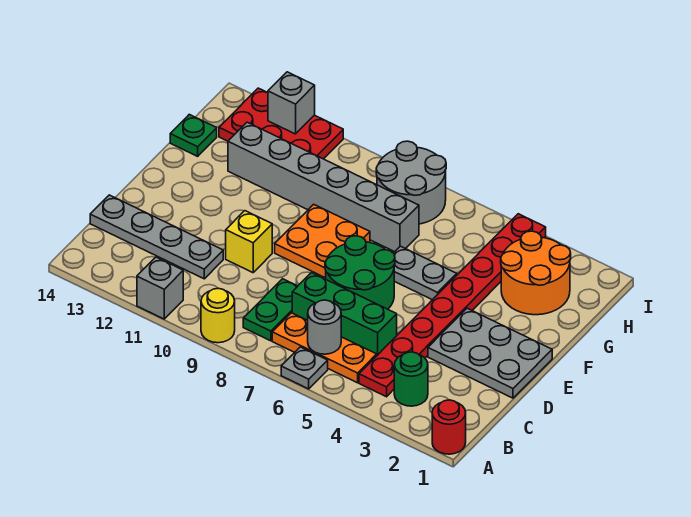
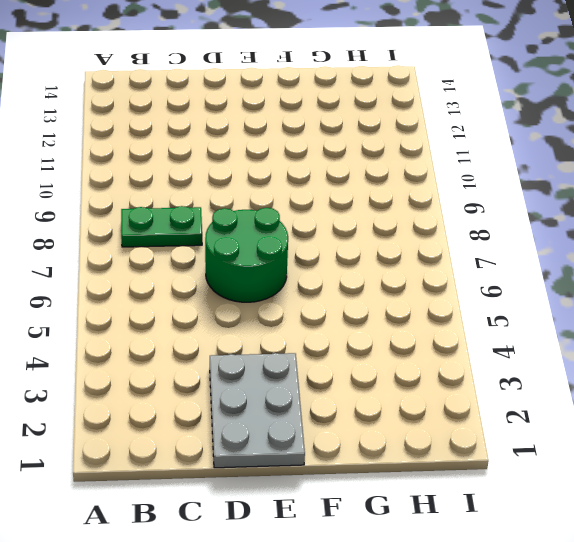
none -> red 1x1 round brick [432,400,466,454]
none -> grey 1x1 plate [281,347,328,389]
none -> yellow 1x1 round brick [201,288,235,343]

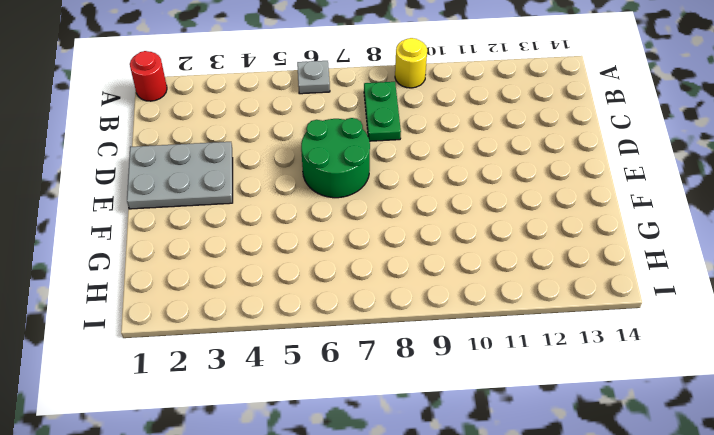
none -> grey 1x1 brick [137,257,183,319]
none -> green 1x1 round brick [394,352,428,406]
none -> red 1x8 plate [359,214,546,397]

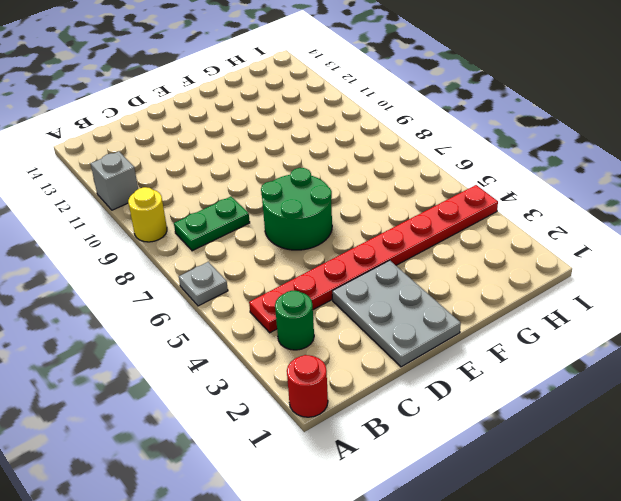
none -> orange 1x3 plate [272,313,377,383]
none -> green 1x3 brick [292,273,397,355]
none -> grey 1x4 plate [90,195,223,279]

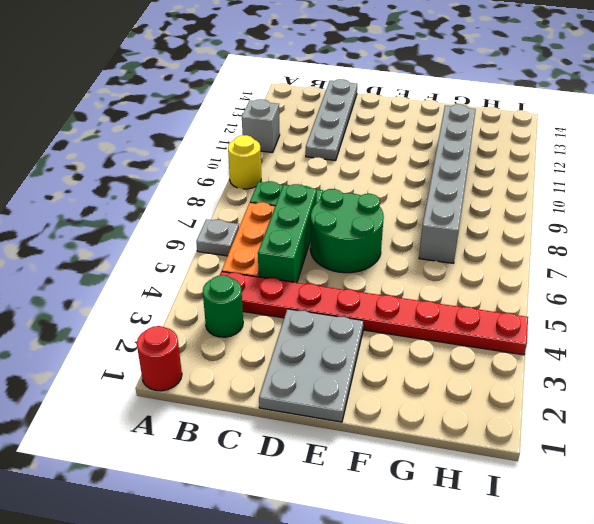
none -> yellow 1x1 brick [226,211,272,273]
none -> orange 2x2 plate [275,204,370,278]
none -> grey 1x2 plate [394,246,457,300]

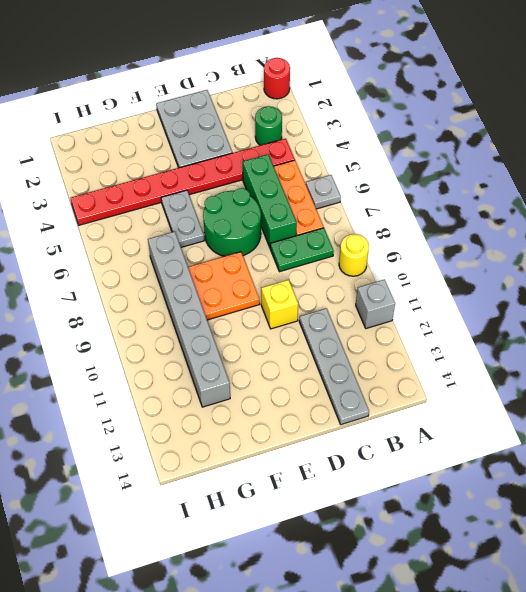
none -> orange 2x2 round brick [501,231,571,315]
none -> green 1x1 plate [170,114,217,156]
none -> grey 2x2 round brick [376,141,446,224]

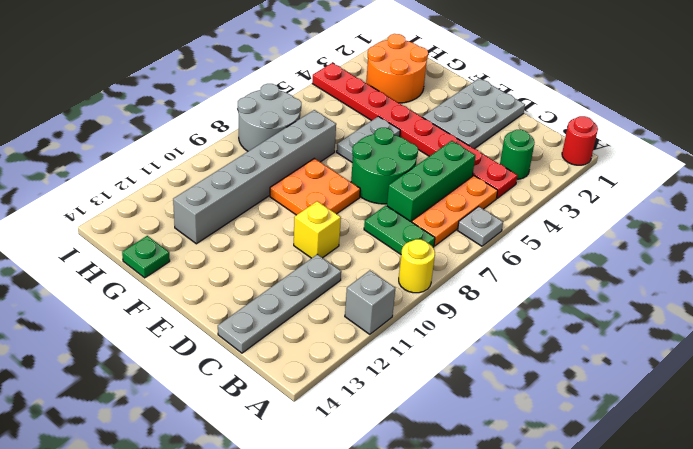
none -> red 2x3 plate [219,88,343,159]
none -> grey 1x1 round brick [308,300,341,354]
none -> grey 1x1 brick [268,72,315,134]

